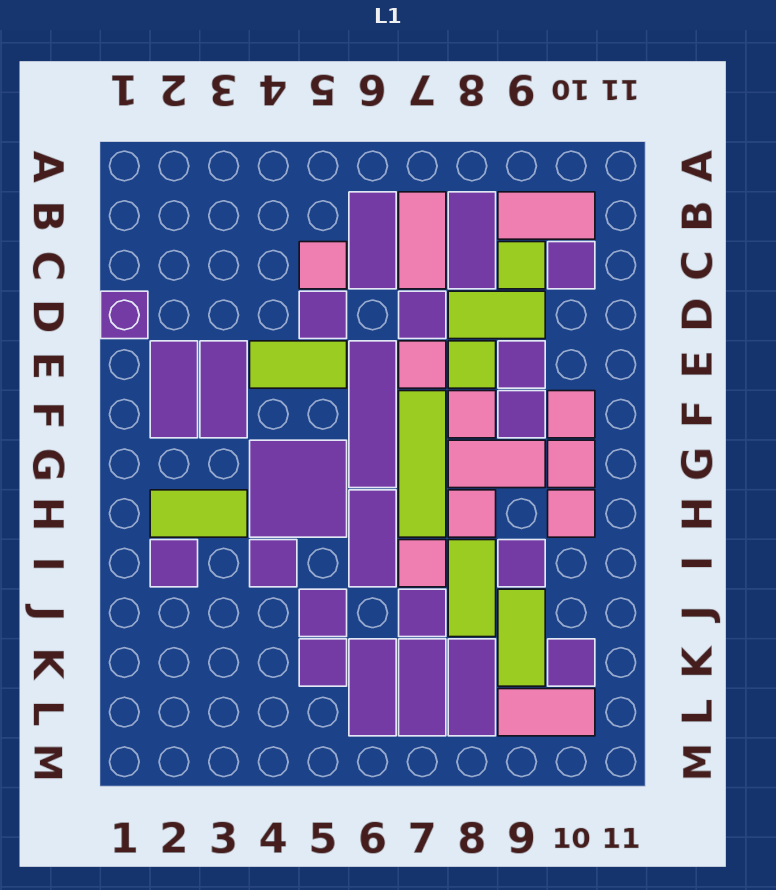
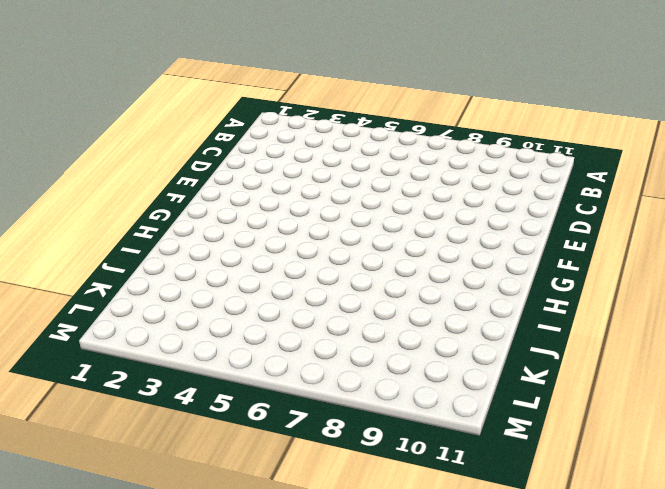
none -> purple 1x2 tile [349,192,396,289]
none -> pink 1x2 tile [399,192,446,289]
none -> purple 1x2 tile [448,192,496,289]
none -> pink 1x2 tile [498,192,595,239]

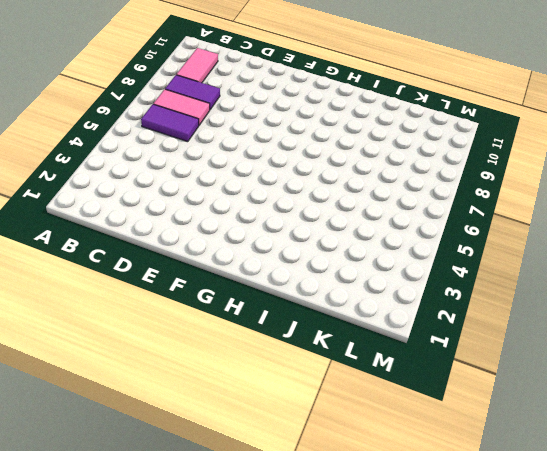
none -> pink 1x1 tile [299,242,347,289]
none -> lime 1x1 tile [498,242,545,289]
none -> purple 1x1 tile [548,242,595,289]
none -> purple 1x1 brick [101,291,148,339]

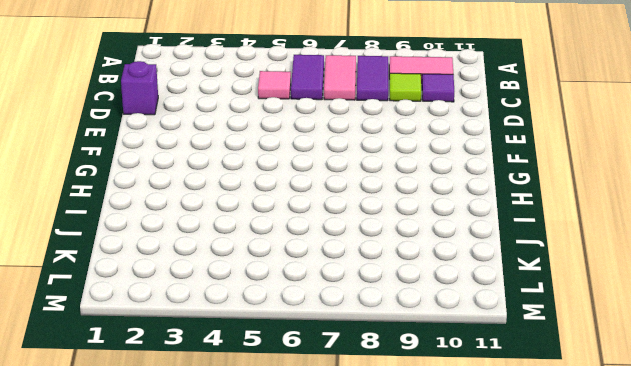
none -> purple 1x1 tile [299,291,347,339]
none -> purple 1x1 tile [399,291,446,339]
none -> lime 1x2 tile [448,291,545,339]
none -> purple 1x2 tile [150,341,198,438]

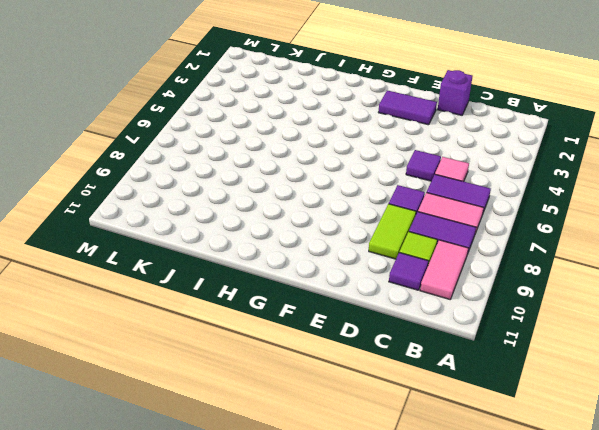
none -> purple 1x2 tile [200,341,247,438]
none -> lime 1x2 tile [250,341,347,388]
none -> purple 1x3 tile [349,341,396,488]
none -> pink 1x1 tile [399,341,446,388]

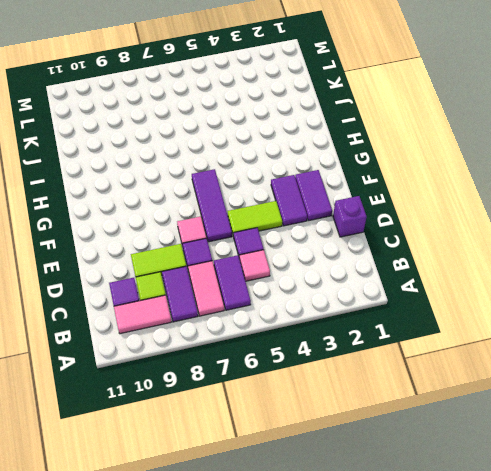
none -> lime 1x1 tile [448,341,496,388]
none -> purple 1x1 tile [498,341,545,388]
none -> lime 1x3 tile [399,391,446,537]
none -> pink 1x1 tile [448,391,496,438]

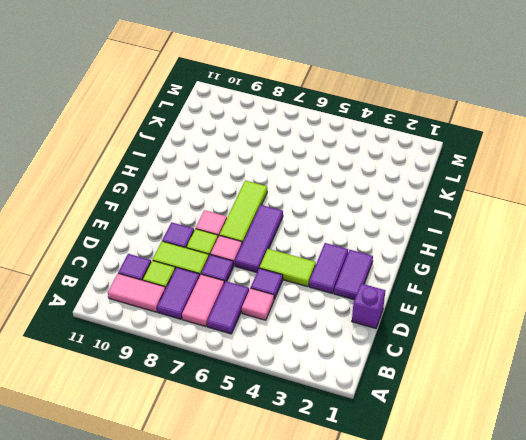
none -> purple 1x1 tile [498,391,545,438]
none -> pink 1x1 tile [548,391,595,438]
none -> purple 2x2 tile [250,440,347,537]
none -> pink 1x2 tile [448,440,545,488]

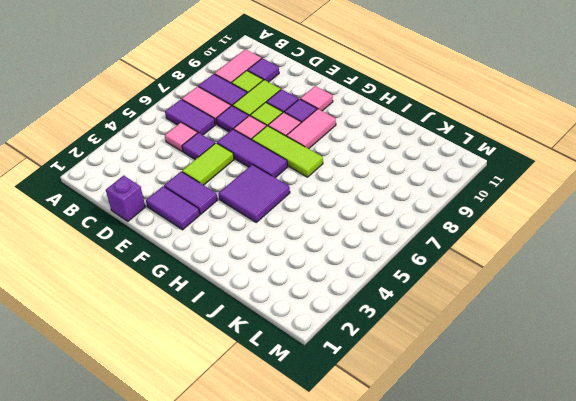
none -> pink 1x1 tile [548,440,595,488]
none -> lime 1x2 tile [150,490,247,537]
none -> purple 1x2 tile [349,490,396,587]
none -> pink 1x1 tile [448,490,496,537]

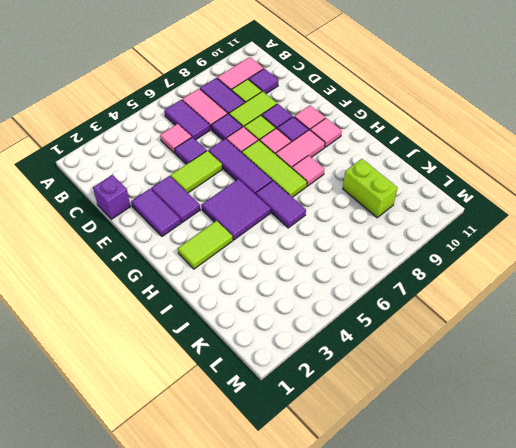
lime 1x2 brick [343,159,398,218] -> lime 1x2 tile [498,589,545,686]
none -> pink 1x1 tile [548,490,595,537]
none -> purple 1x1 tile [150,540,198,587]
none -> purple 1x1 tile [250,540,297,587]
none -> pink 1x1 tile [399,540,446,587]

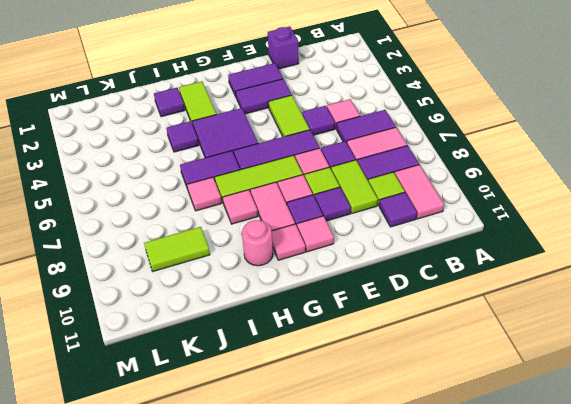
pink 1x1 round brick [242,220,273,266] -> pink 1x1 tile [548,490,595,537]
none -> lime 1x2 tile [448,540,496,637]
none -> purple 1x1 tile [498,540,545,587]
none -> purple 1x1 tile [299,589,347,637]
none -> purple 1x1 tile [399,589,446,637]

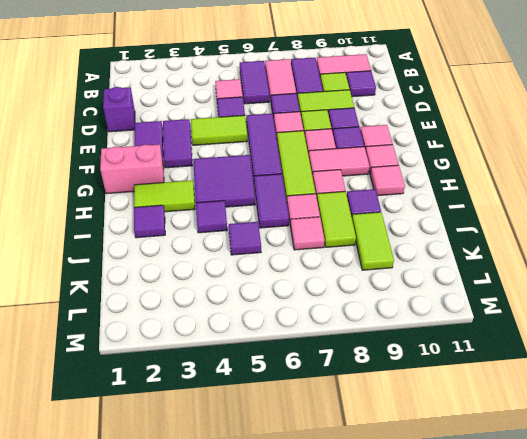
pink 1x2 brick [100,144,164,194] -> none
pink 1x1 tile [290,217,325,250] -> purple 1x1 tile [399,589,446,637]
none -> purple 1x1 tile [299,639,347,686]
none -> purple 1x2 tile [349,639,396,736]
none -> purple 1x2 tile [399,639,446,736]
none -> purple 1x2 tile [448,639,496,736]

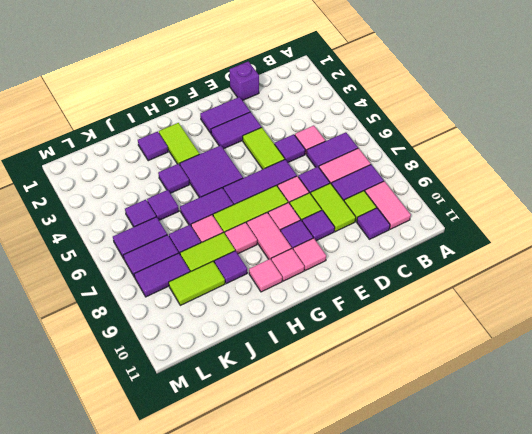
none -> purple 1x1 tile [548,639,595,686]
none -> pink 1x2 tile [498,689,595,736]

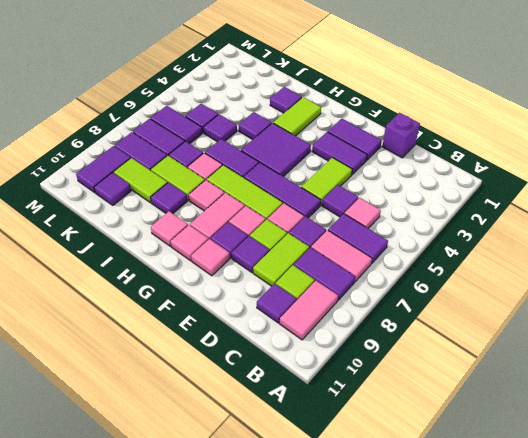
purple 1x2 tile [76,146,131,193] -> pink 1x2 tile [498,689,595,736]

